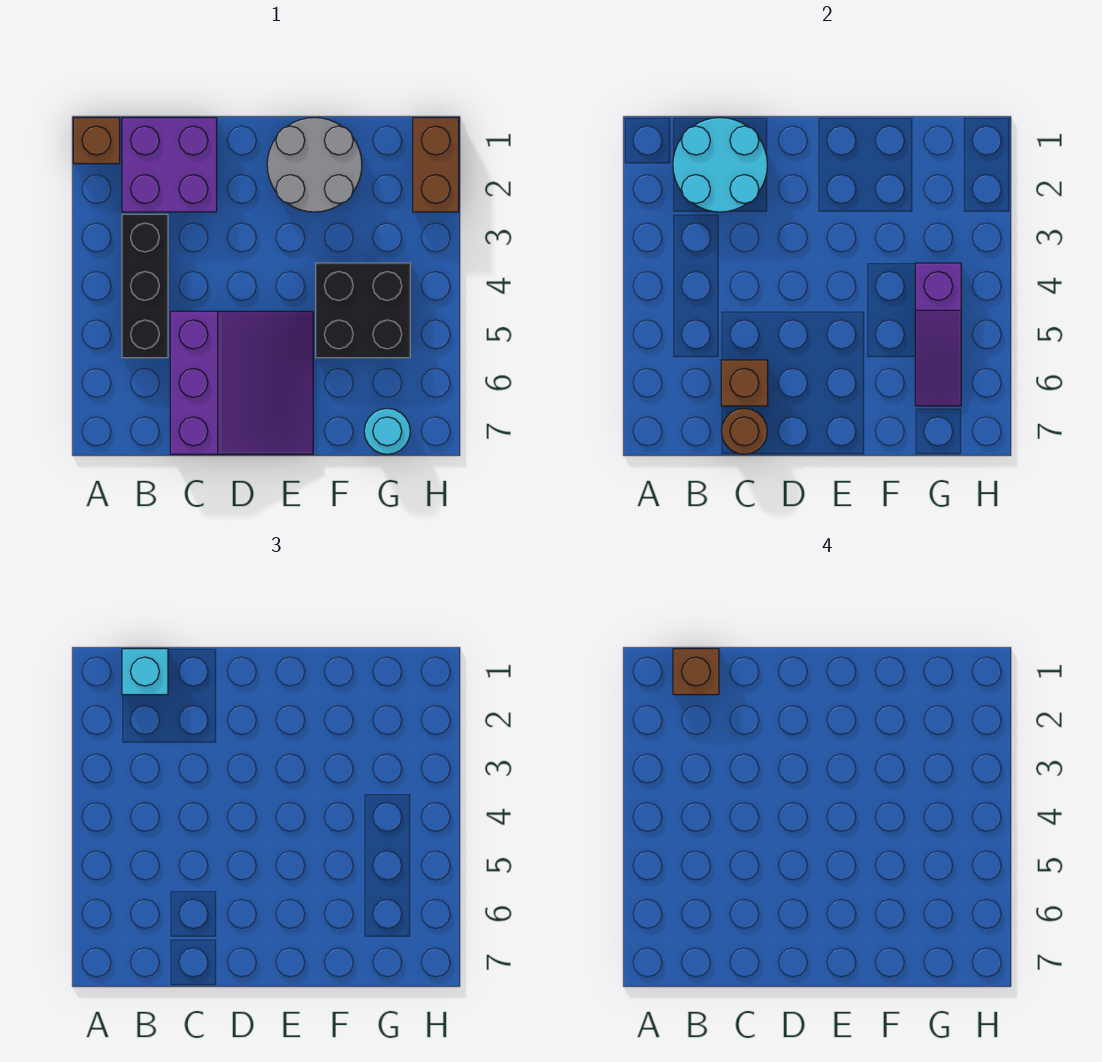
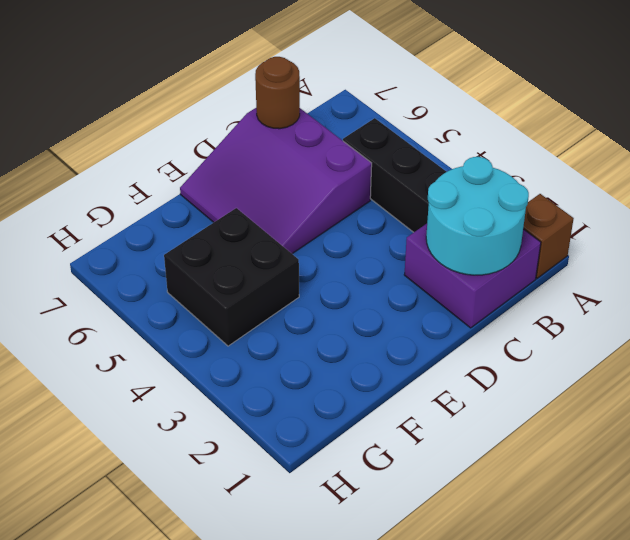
none -> grey 2x2 round brick [267,118,362,212]
none -> cyan 1x1 round brick [364,408,410,454]
none -> brown 1x2 brick [413,118,459,212]

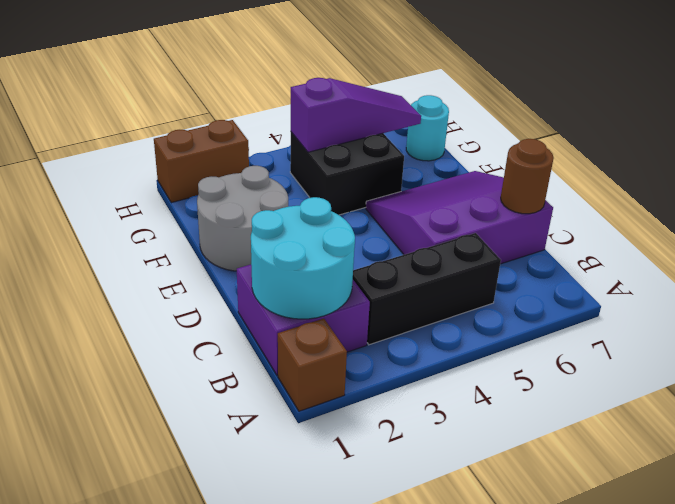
none -> brown 1x1 brick [721,360,768,406]
none -> cyan 1x1 brick [122,649,168,695]
none -> brown 1x1 brick [673,649,719,695]

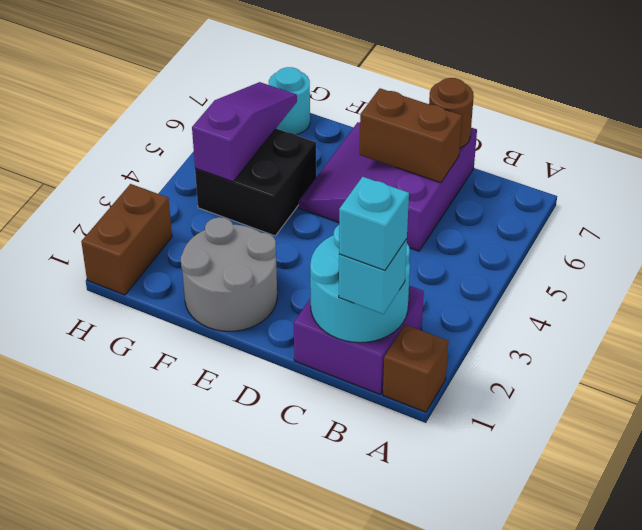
cyan 1x1 brick [339,177,409,270] -> brown 1x1 brick [673,649,719,695]
brown 1x2 brick [360,88,462,183] -> brown 1x1 brick [721,360,768,406]
none -> black 1x3 brick [122,214,168,358]

